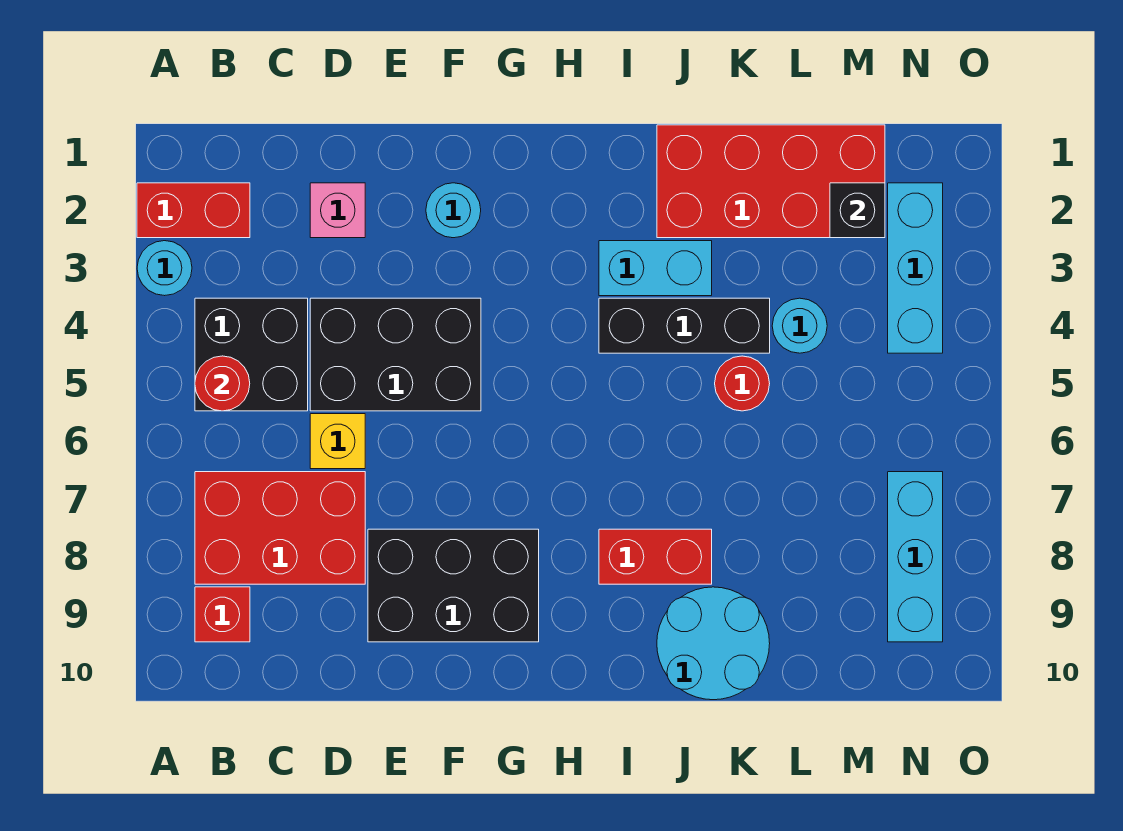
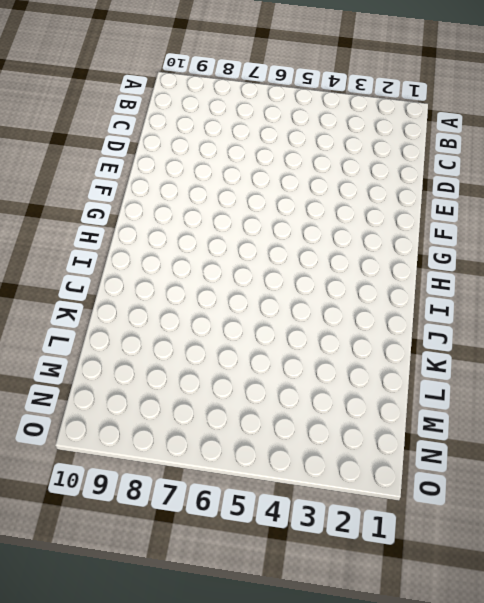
none -> red 1x2 brick [137,183,250,238]
none -> cyan 1x1 round brick [137,241,192,296]
none -> black 2x2 brick [195,298,308,411]

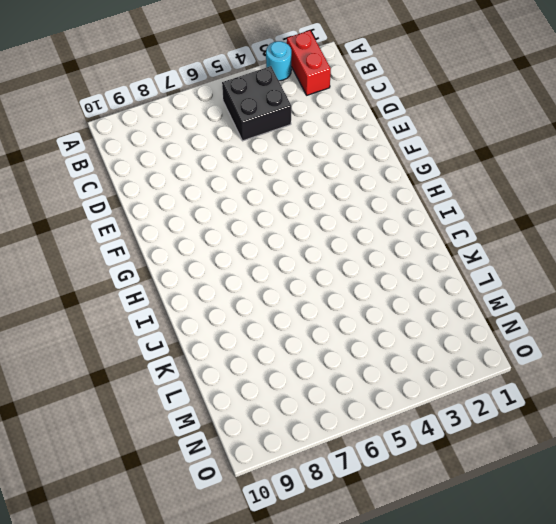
none -> red 2x3 brick [195,472,365,584]
none -> red 1x1 brick [195,587,250,642]
none -> pink 1x1 brick [310,183,365,238]

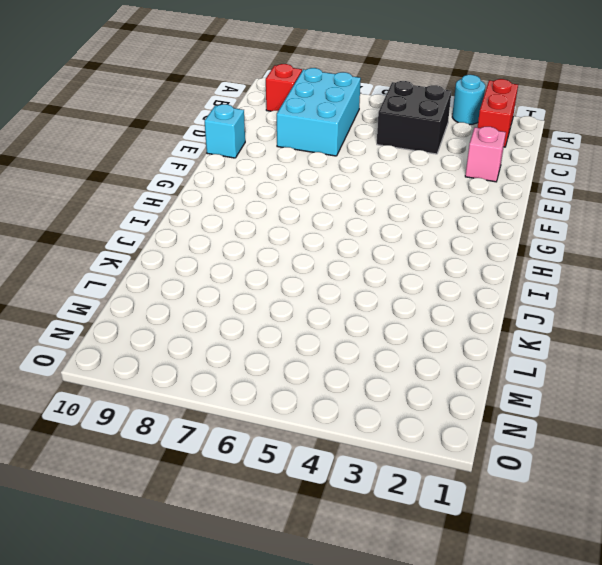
cyan 2x3 brick [277,68,361,156] -> red 2x3 brick [195,472,365,584]
cyan 1x1 brick [205,104,245,158] -> none
none -> black 2x3 brick [310,298,481,411]
none -> yellow 1x1 brick [310,414,365,469]
none -> black 2x3 brick [368,529,539,642]

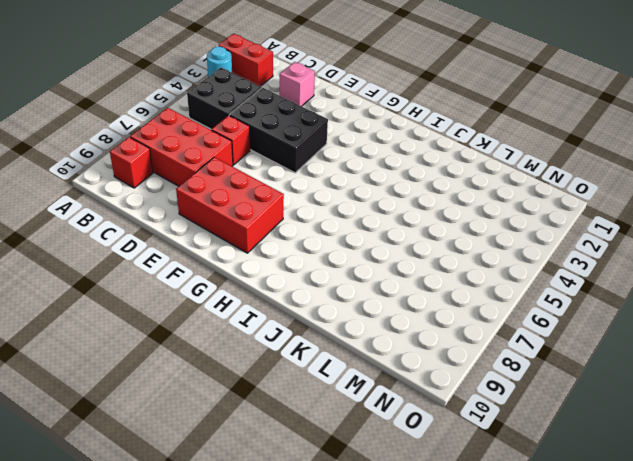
red 1x1 brick [211,115,250,165] -> yellow 1x1 brick [310,414,365,469]
red 2x3 brick [176,157,284,253] -> black 2x3 brick [368,529,539,642]
none -> cyan 1x1 round brick [426,183,481,238]
none -> cyan 1x2 brick [599,241,712,296]
none -> black 1x3 brick [599,298,770,353]

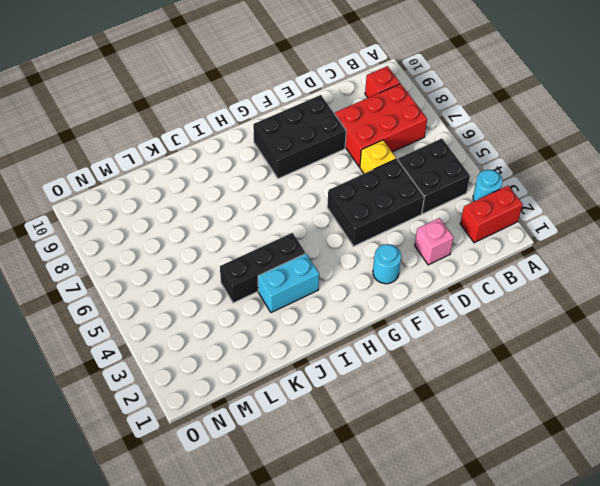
none -> red 1x2 brick [599,529,712,584]
none -> red 2x4 brick [657,125,885,238]
none -> cyan 2x2 round brick [657,587,770,700]

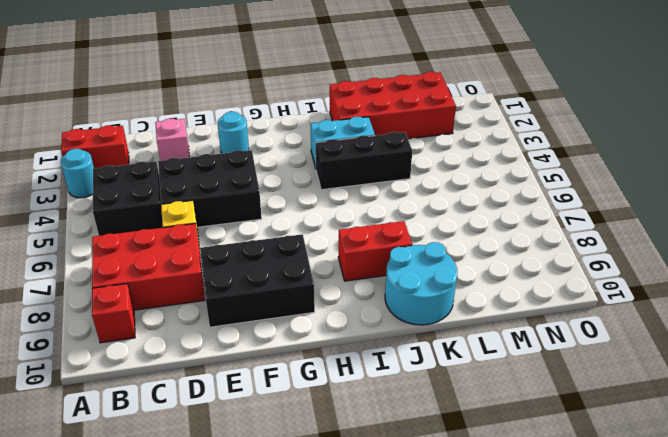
none -> red 1x1 round brick [715,356,770,411]
none -> cyan 1x1 round brick [772,298,827,353]
none -> cyan 1x3 brick [888,183,943,353]

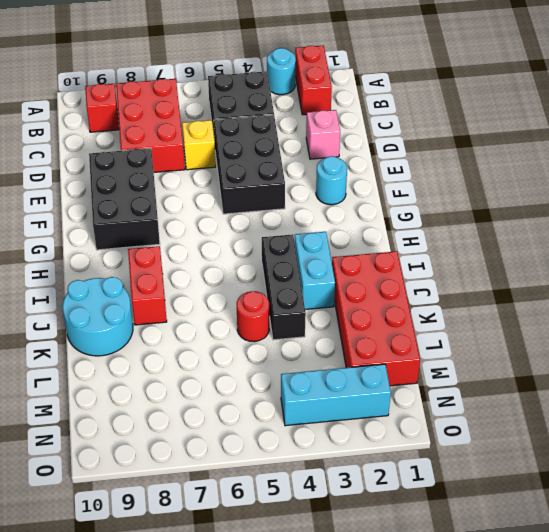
none -> cyan 1x1 round brick [772,298,827,353]
none -> cyan 1x3 brick [888,472,943,642]
none -> red 1x1 round brick [195,356,250,411]

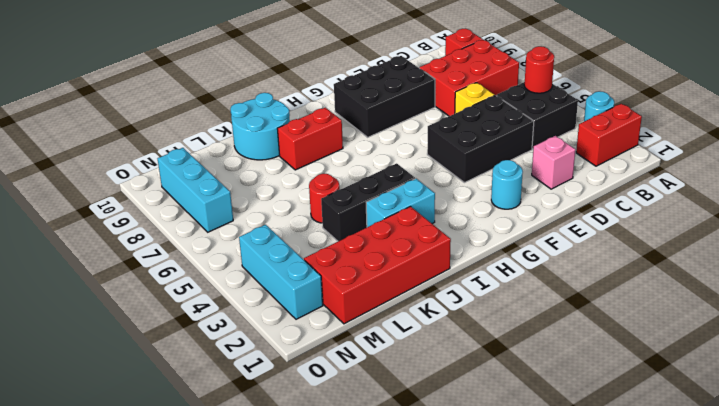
none -> cyan 1x1 round brick [772,298,827,353]
none -> black 1x1 brick [830,183,885,238]

